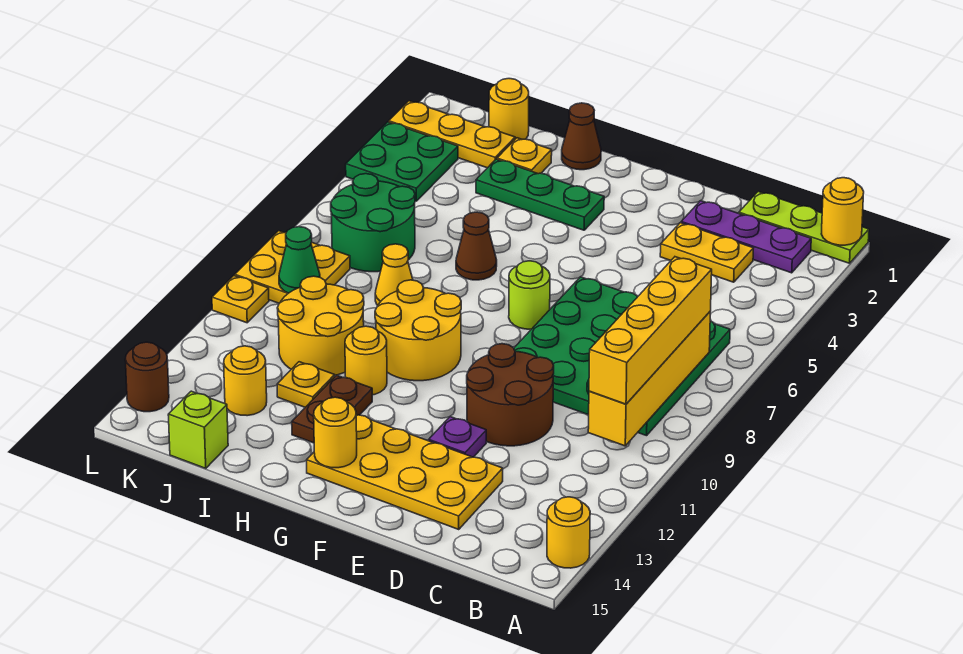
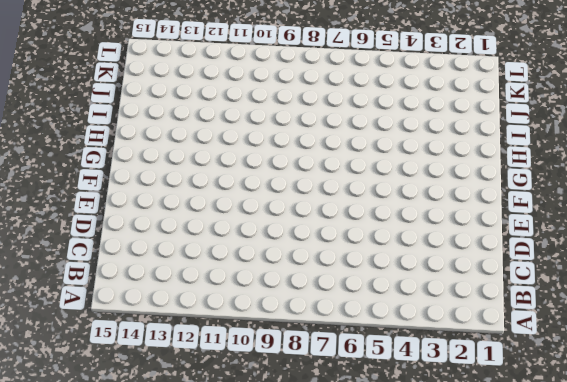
none -> lime 1x3 plate [739,191,869,263]
none -> yellow 1x1 round brick [547,497,590,568]
none -> purple 1x3 plate [681,201,811,273]
none -> green 4x4 plate [514,277,730,436]

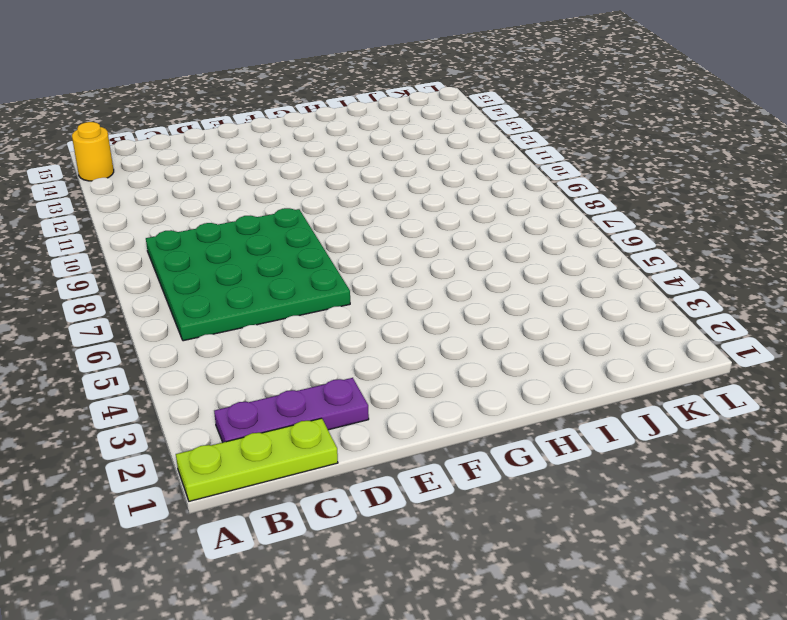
none -> yellow 1x2 plate [660,223,753,282]
none -> brown 2x2 round brick [467,344,554,446]
none -> yellow 2x4 plate [307,415,503,529]
none -> purple 1x1 plate [429,417,486,457]

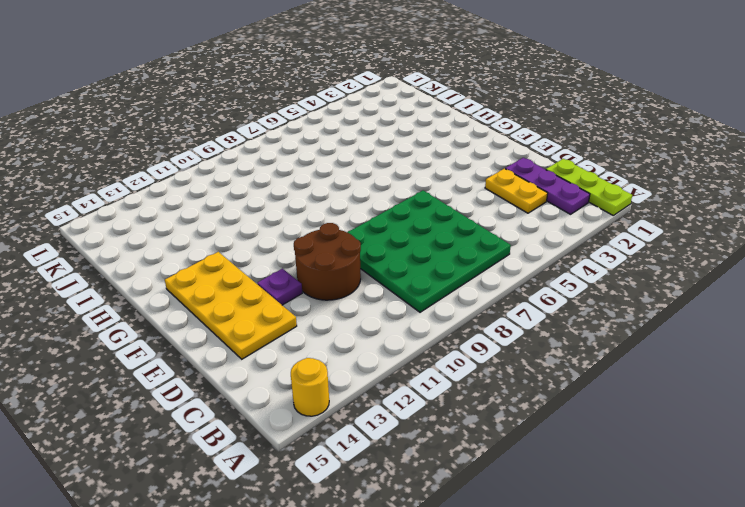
none -> lime 1x1 round brick [509,261,550,329]
none -> green 1x3 plate [476,159,604,230]
none -> yellow 2x2 round brick [375,280,461,381]
none -> brown 1x1 cone [562,103,601,170]

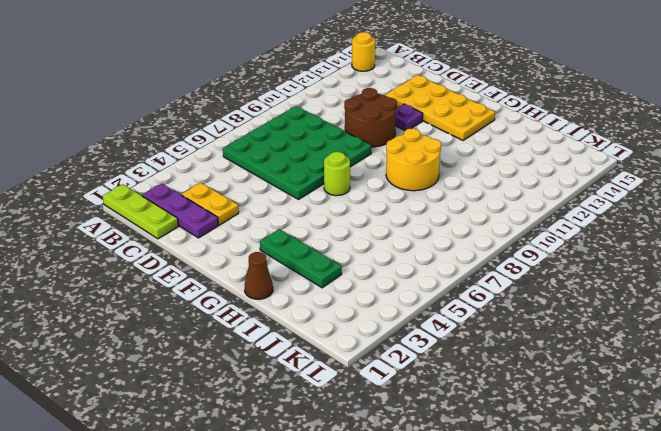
none -> brown 1x1 cone [456,212,497,280]
none -> yellow 1x1 round brick [345,326,387,395]
none -> brown 1x2 plate [292,375,372,443]
none -> yellow 1x1 plate [497,138,552,174]

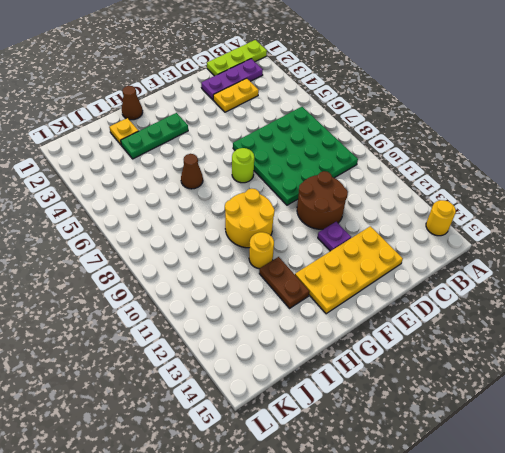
none -> yellow 1x1 cone [375,244,413,305]
none -> yellow 2x2 round brick [277,276,364,375]
none -> yellow 1x1 plate [277,362,335,407]
none -> yellow 1x1 round brick [489,79,529,139]

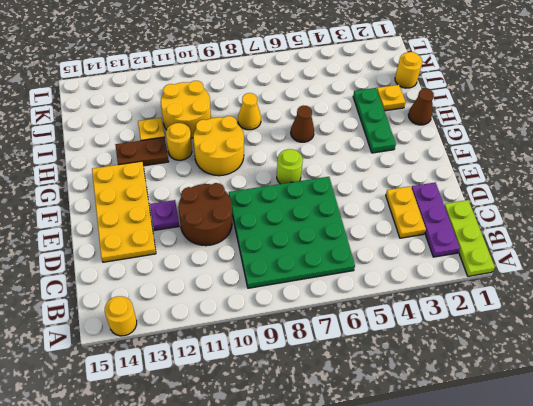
none -> yellow 1x3 plate [389,101,515,168]
none -> green 2x2 round brick [331,174,415,272]
none -> yellow 1x1 round brick [224,346,267,416]
none -> lime 1x1 brick [168,391,228,468]

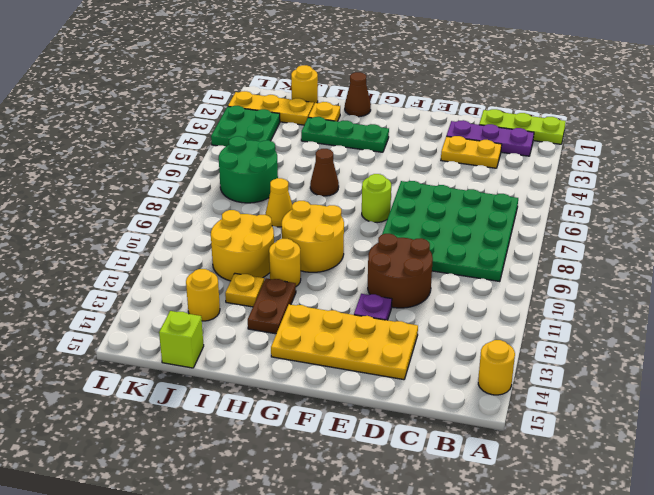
none -> yellow 2x2 plate [235,231,350,303]
none -> yellow 1x1 plate [212,276,269,323]
none -> brown 1x1 round brick [125,342,169,412]
none -> yellow 1x1 round brick [821,178,864,245]

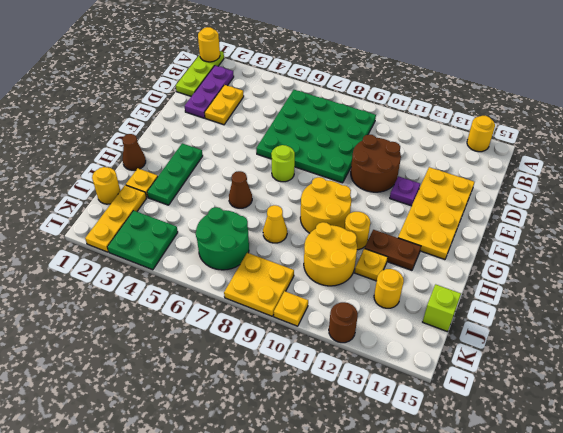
brown 1x1 round brick [329,302,358,343] -> brown 1x1 round brick moved to [125,342,169,412]
none -> yellow 1x4 brick [588,312,710,446]
none -> yellow 1x1 round brick [314,397,357,468]
none -> green 1x1 cone [279,227,320,293]
none -> yellow 1x4 brick [589,257,712,404]

